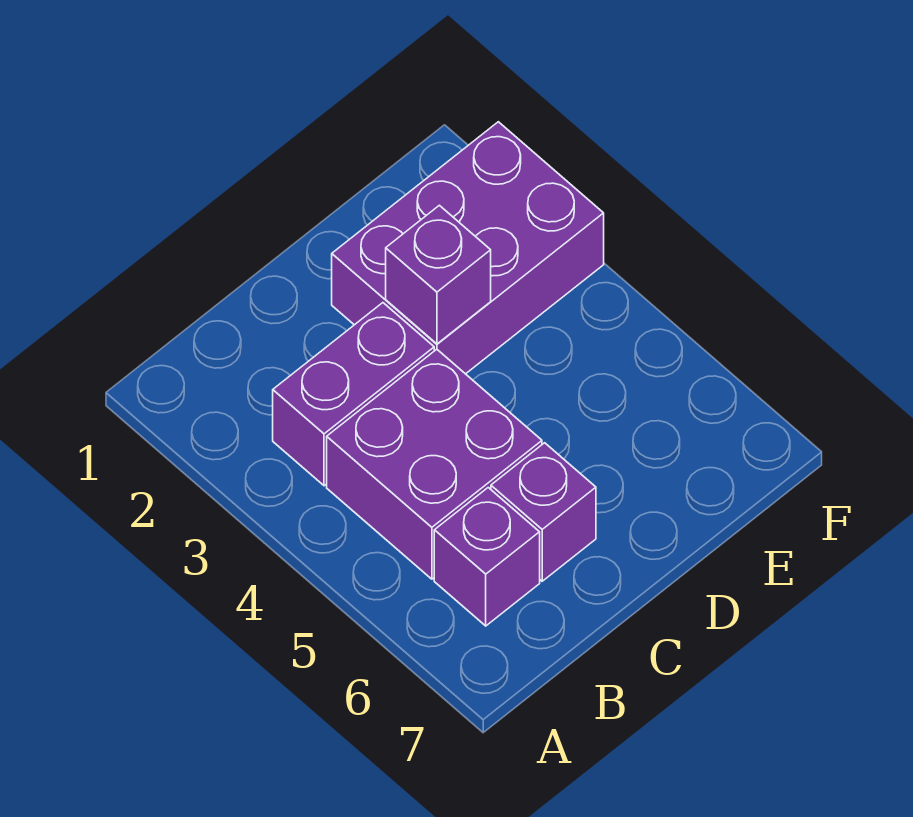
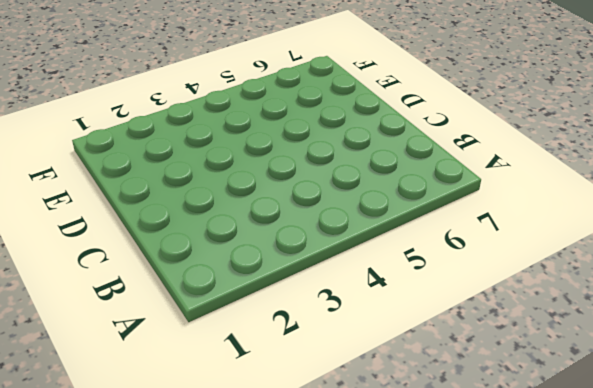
none -> purple 1x2 brick [273,303,434,486]
none -> purple 2x2 brick [327,349,542,579]

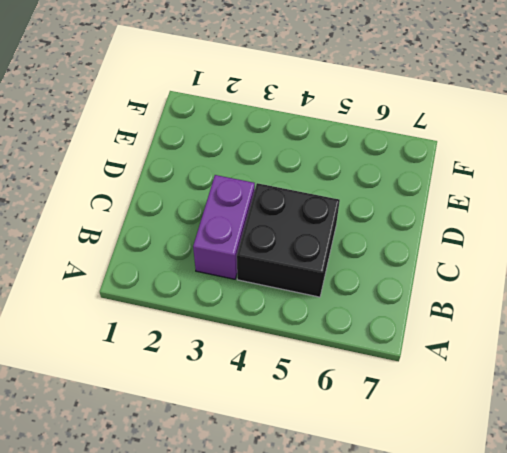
black 2x2 brick [237,183,340,297] -> purple 2x2 brick [327,349,542,579]
none -> purple 1x1 brick [434,488,540,626]
none -> purple 1x1 brick [491,443,596,581]

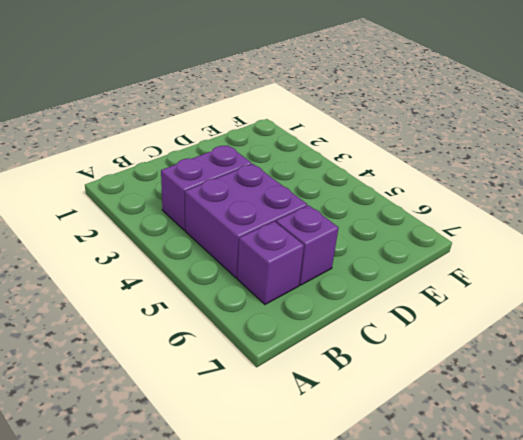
none -> purple 2x3 brick [332,122,604,374]
none -> purple 1x1 brick [386,205,491,344]

